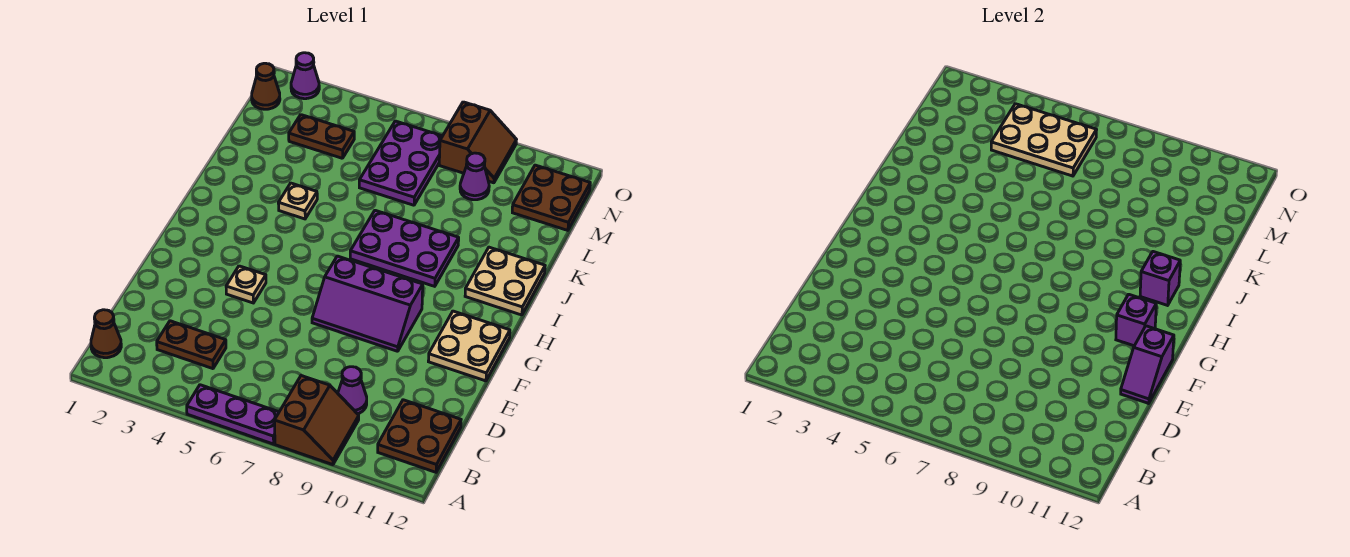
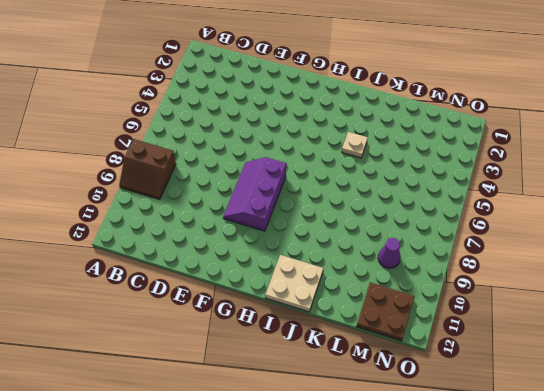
none -> purple 1x3 plate [187,385,279,444]
none -> brown 1x1 cone [91,310,121,358]
none -> brown 2x2 plate [378,400,461,472]

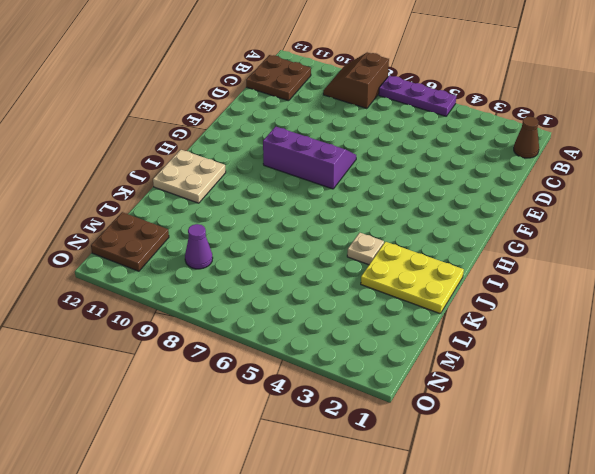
yellow 2x3 plate [361,242,464,314] -> none
none -> brown 1x2 plate [157,321,226,369]
none -> purple 1x1 cone [338,367,367,414]
none -> tan 1x1 plate [226,266,266,303]

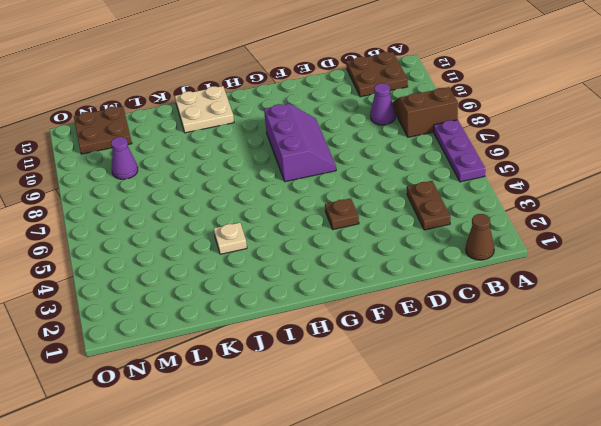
brown 1x1 plate [325,198,359,230] -> tan 1x1 plate [226,266,266,303]
none -> tan 2x2 plate [428,311,510,381]
none -> purple 2x3 plate [350,210,459,286]
none -> purple 2x3 plate [359,121,442,205]

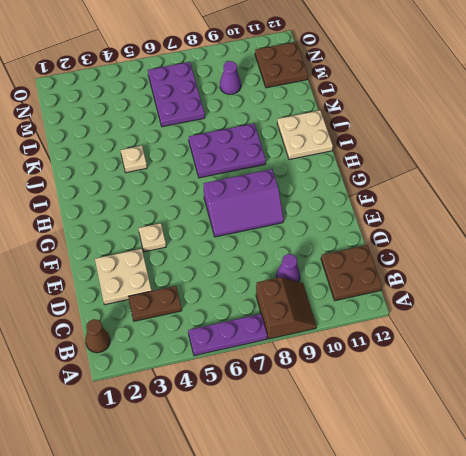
tan 2x2 plate [95,249,152,305] -> tan 2x2 plate moved to [428,311,510,381]
none -> brown 1x2 plate [289,115,354,158]
none -> brown 1x1 cone [252,63,280,109]
none -> brown 2x2 slope [439,102,516,183]

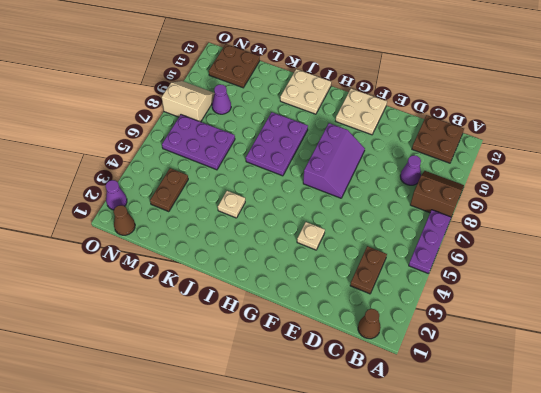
tan 2x2 slope [162,81,215,122] -> brown 2x2 slope [439,102,516,183]
none -> purple 1x2 slope [1121,326,1174,404]
none -> purple 1x1 brick [1116,294,1156,346]
none -> purple 1x1 brick [1140,252,1180,305]

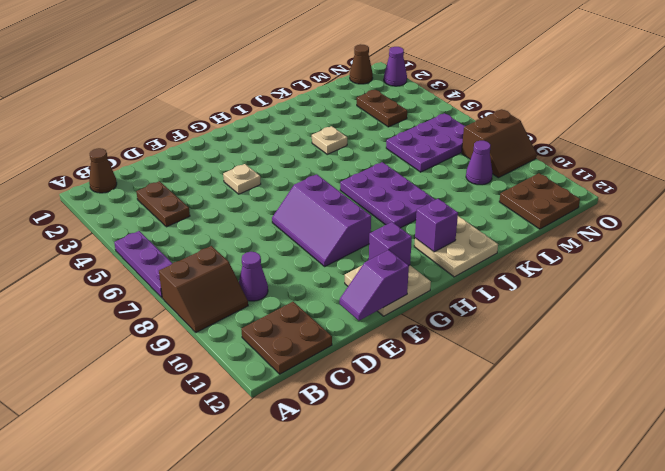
none -> tan 2x3 plate [991,104,1096,176]

